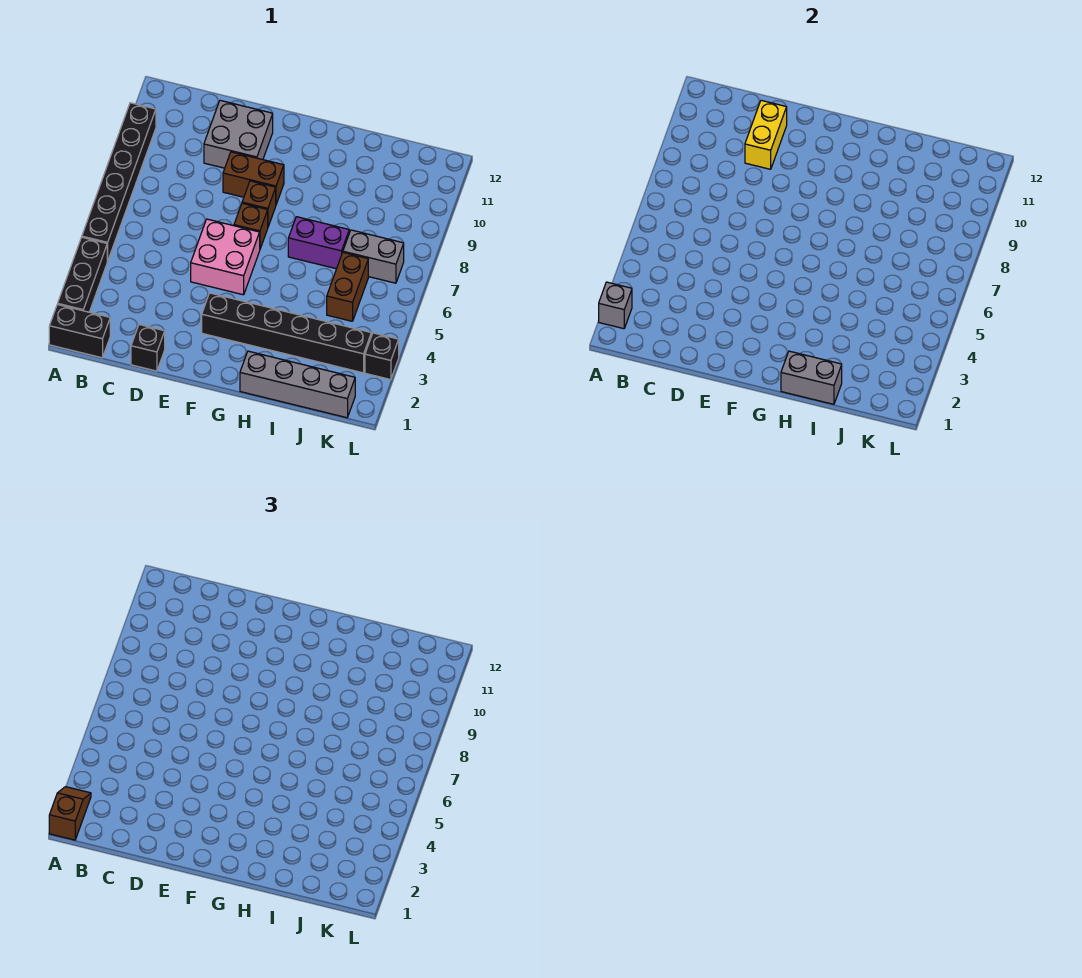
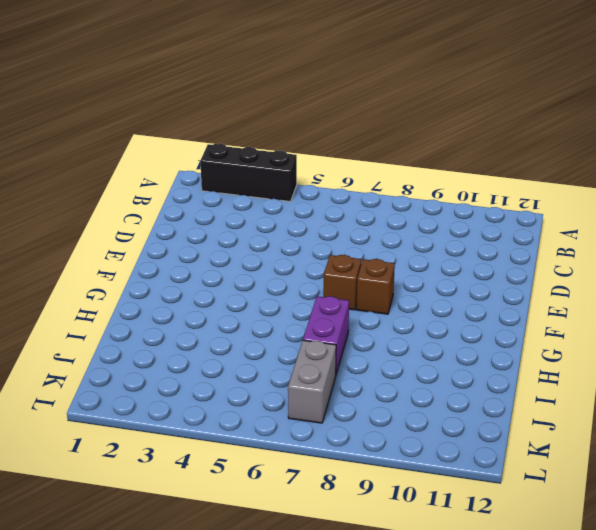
none -> black 1x2 brick [49,304,110,358]
none -> black 1x6 brick [82,103,156,261]
none -> black 1x1 brick [131,325,165,371]

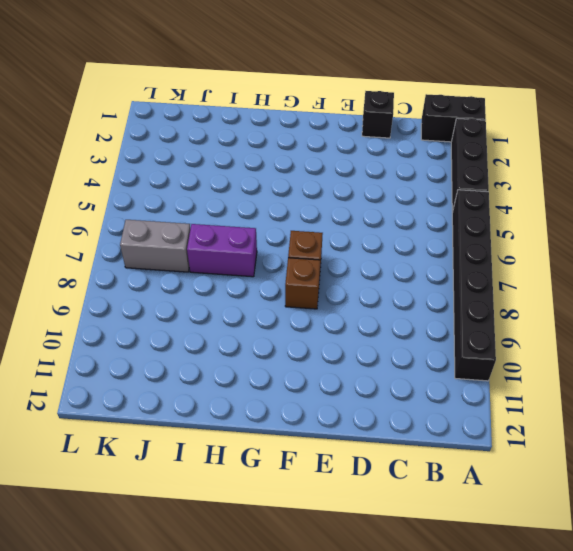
none -> grey 2x2 brick [204,100,273,168]
none -> pink 2x2 brick [191,219,260,295]
none -> brown 1x2 brick [223,152,284,204]

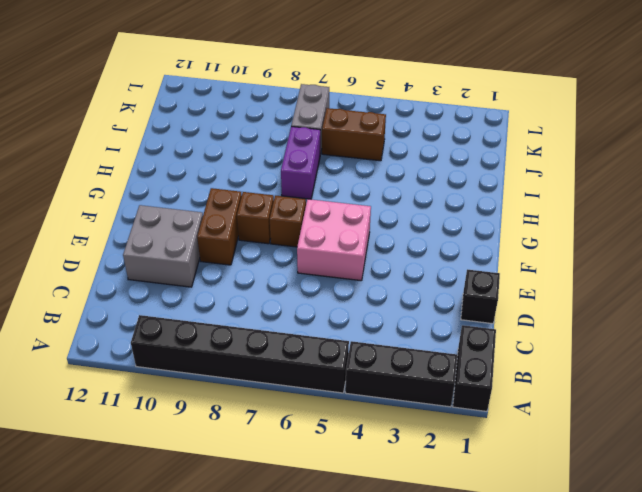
none -> black 1x6 brick [202,293,371,373]
none -> grey 1x4 brick [240,351,355,418]
none -> black 1x1 brick [365,333,399,380]

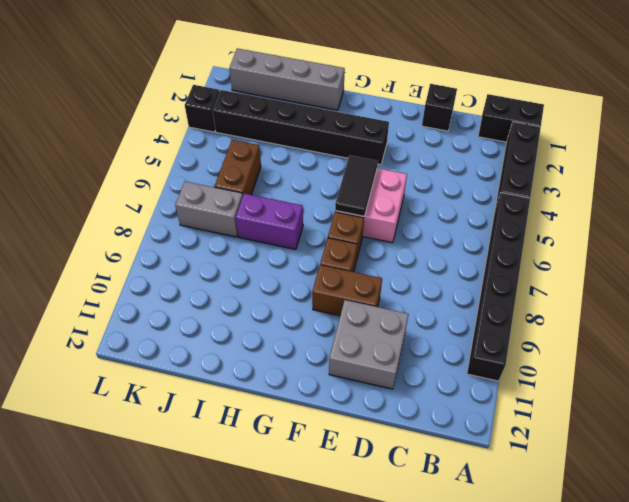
black 1x2 tile [335,155,378,216] -> none
none -> grey 1x1 brick [599,282,632,329]
none -> yellow 1x2 brick [745,100,787,169]
none -> grey 1x2 brick [781,351,842,404]

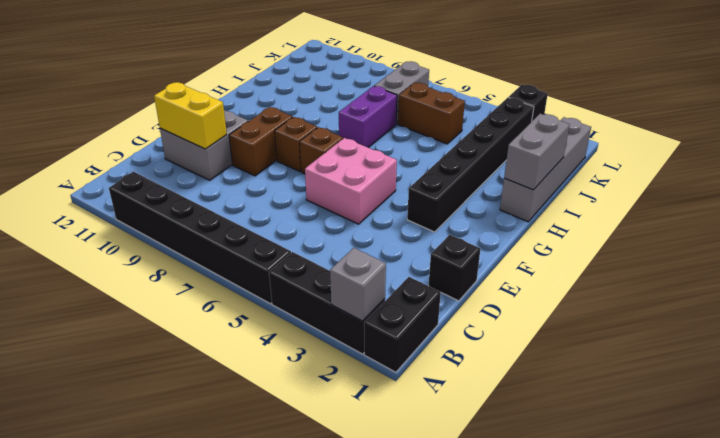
none -> brown 1x2 slope [49,787,91,840]

